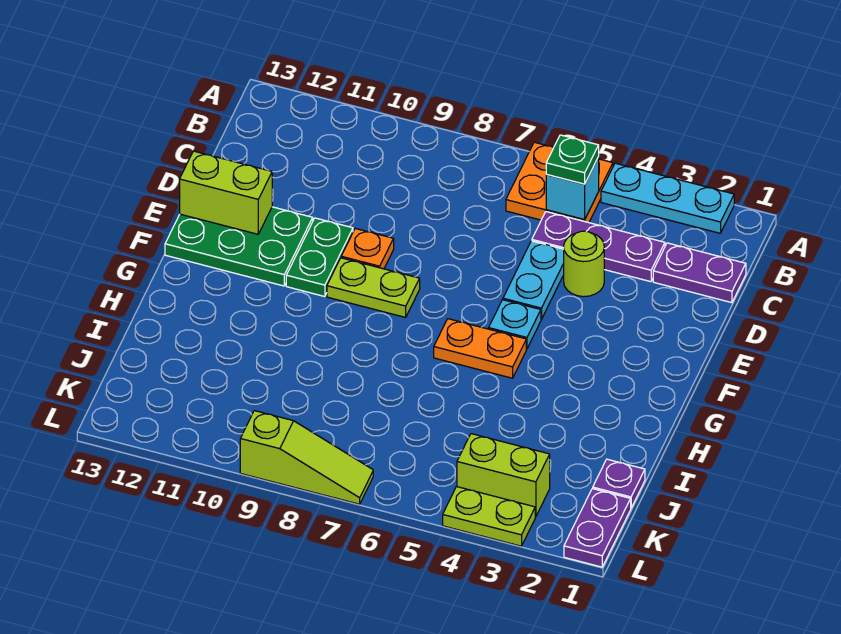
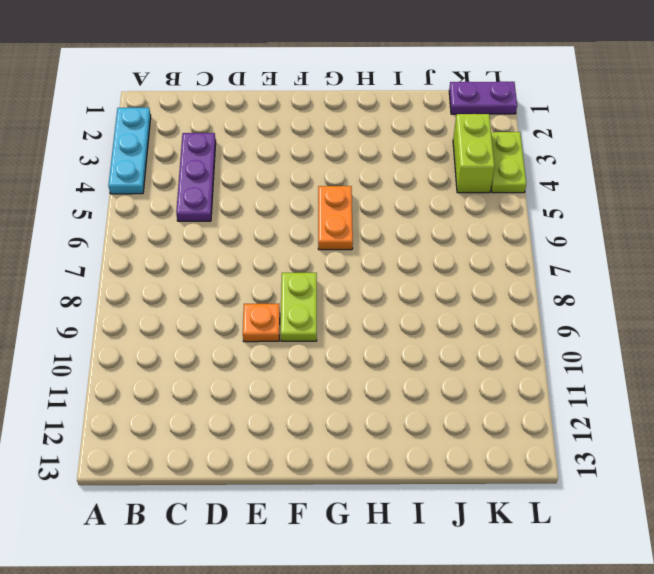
none -> orange 2x2 plate [506,142,613,223]
none -> purple 1x2 plate [653,243,746,303]
none -> lime 1x1 round brick [564,231,604,297]

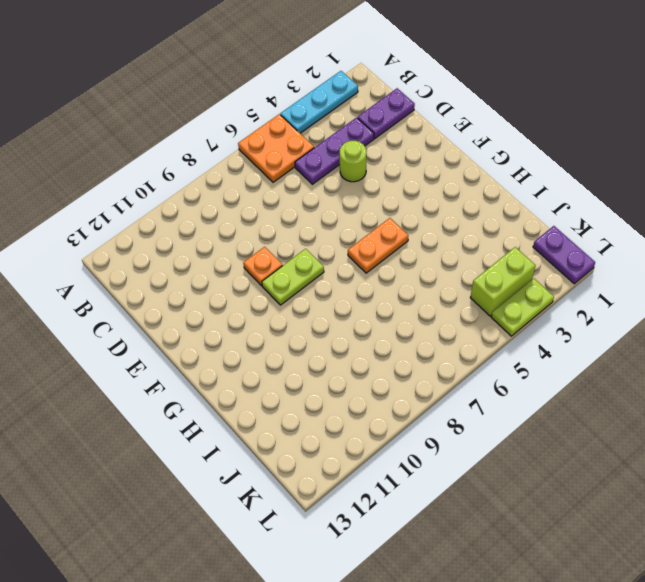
none -> cyan 1x2 plate [503,241,564,319]
none -> green 1x2 plate [286,218,353,297]
none -> green 2x3 plate [165,207,313,286]

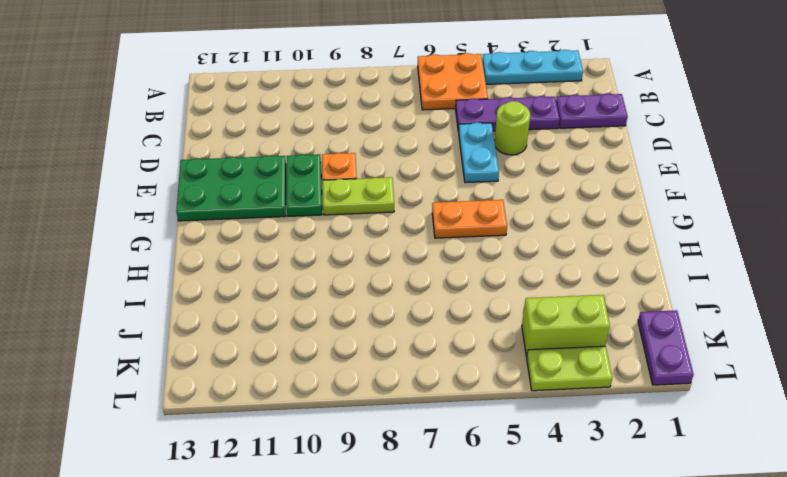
none -> cyan 1x1 plate [489,300,541,349]
none -> purple 1x1 plate [593,459,645,508]
none -> lime 1x3 slope [240,411,373,504]

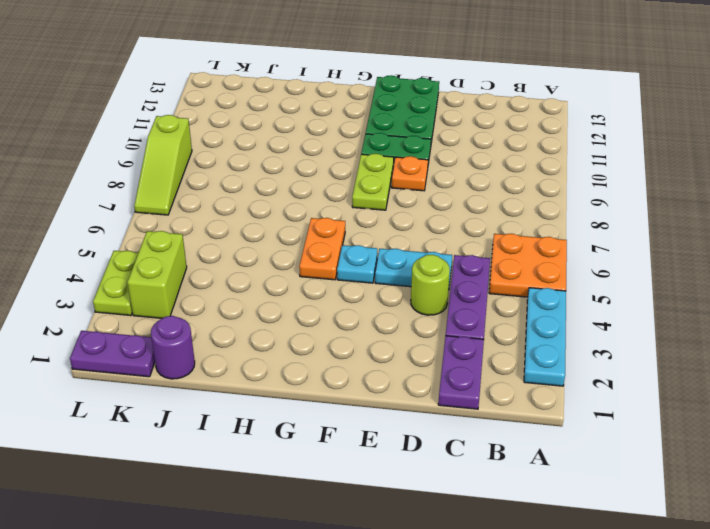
purple 1x1 round brick [151,316,195,379] -> purple 1x1 plate [593,459,645,508]
none -> cyan 1x1 brick [546,157,599,219]
none -> lime 1x2 brick [180,151,272,234]
none -> green 1x1 plate [546,135,599,184]

